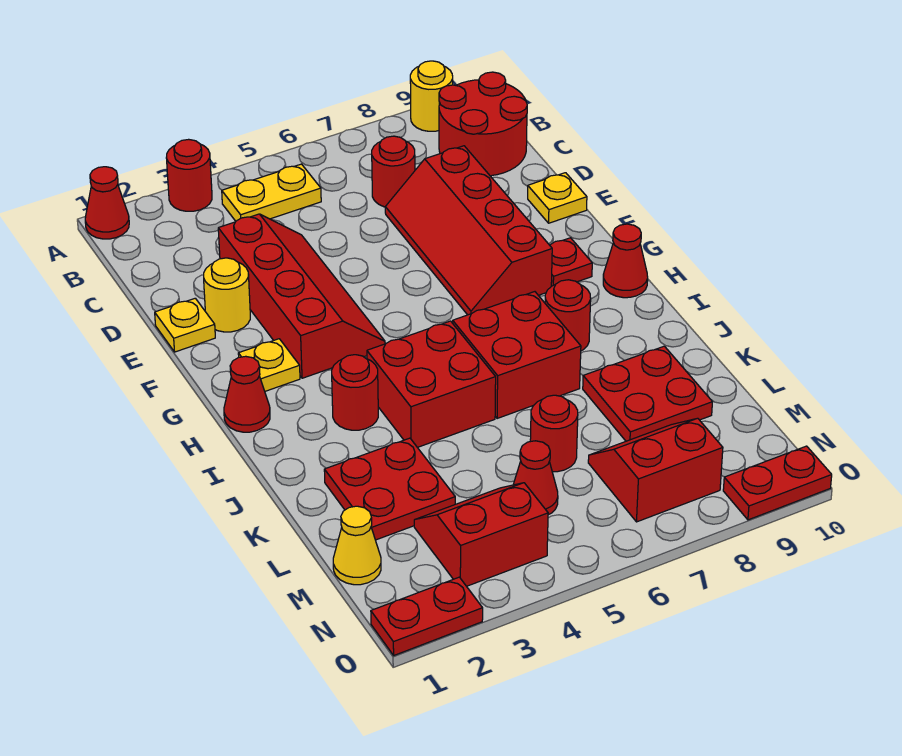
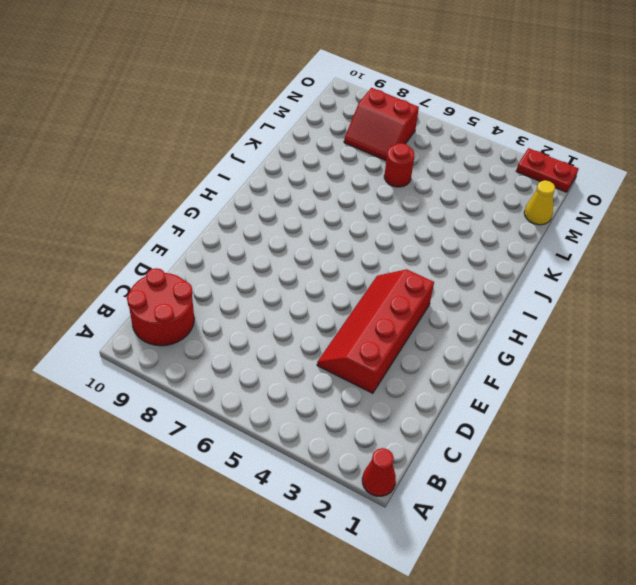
none -> red 1x1 round brick [166,139,212,211]
none -> yellow 1x1 round brick [410,61,453,131]
none -> yellow 1x2 plate [222,164,321,221]

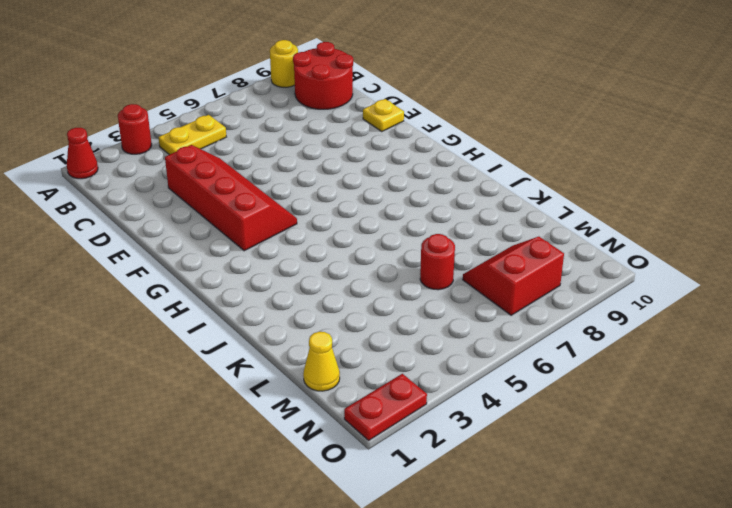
none -> red 1x1 round brick [372,136,415,207]
none -> red 2x4 slope [385,146,552,315]
none -> yellow 1x1 plate [155,298,215,352]

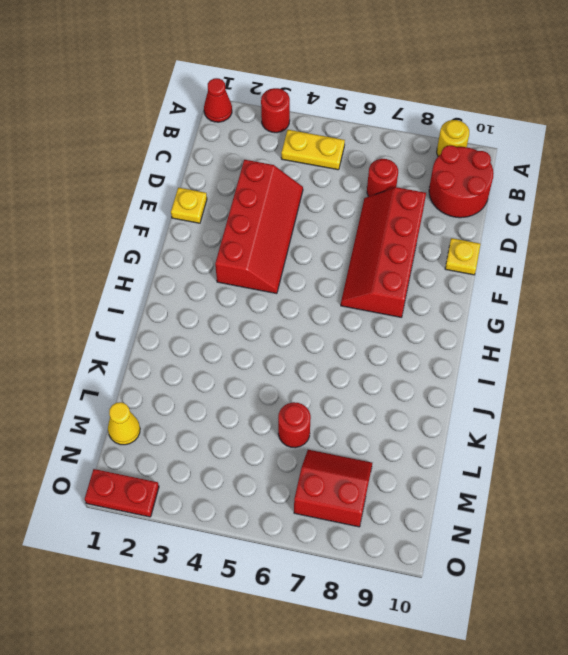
none -> yellow 1x1 round brick [204,258,250,332]
none -> yellow 1x1 plate [238,339,300,391]
none -> red 1x1 plate [550,238,592,286]

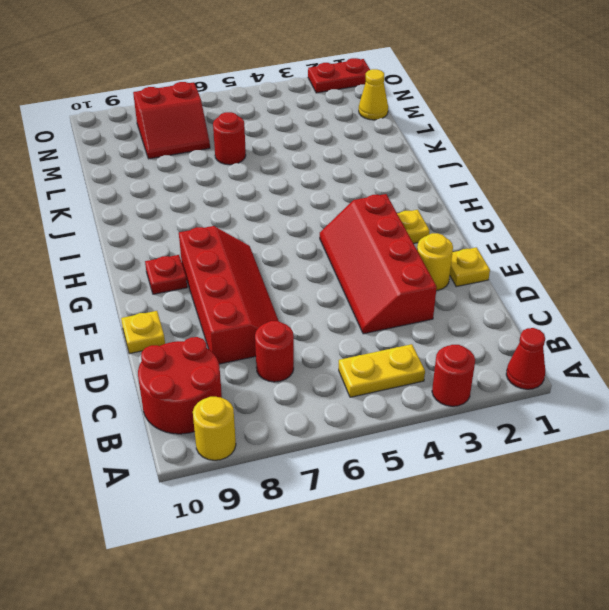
none -> red 1x1 cone [224,356,270,432]
none -> red 1x1 cone [603,224,648,298]
none -> red 1x1 round brick [332,355,378,430]

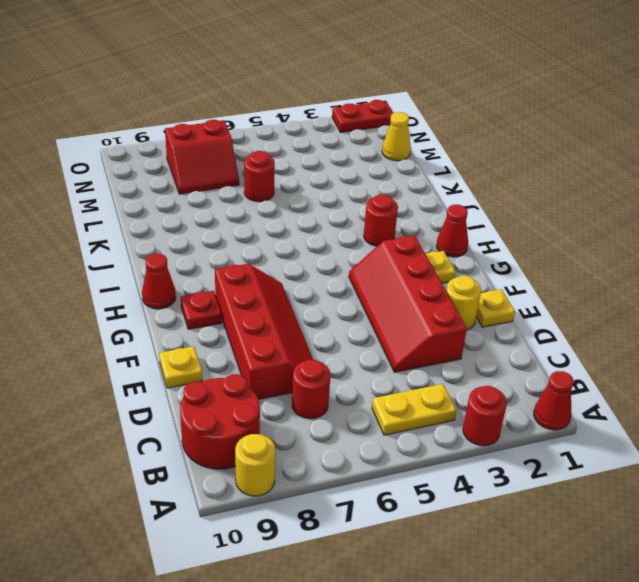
none -> red 2x2 brick [367,321,496,448]
none -> red 2x2 brick [453,292,581,418]
none -> red 1x1 round brick [545,280,591,351]

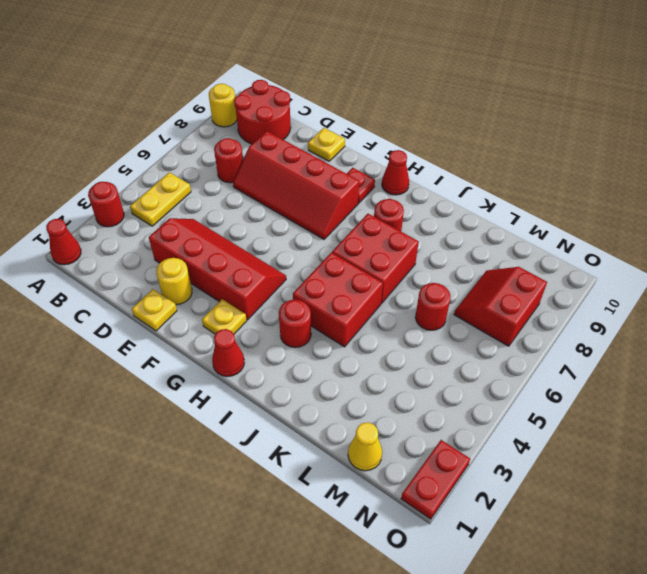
none -> red 2x2 plate [324,438,455,540]
none -> red 2x2 plate [583,346,712,441]
none -> red 2x2 slope [414,483,548,586]

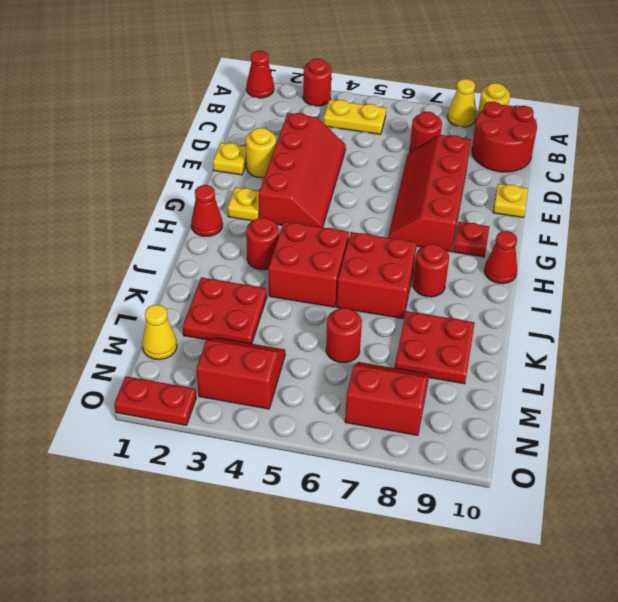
yellow 1x1 cone [448,79,476,127] -> none
none -> red 1x1 cone [513,441,558,515]
none -> red 1x2 plate [723,446,832,520]

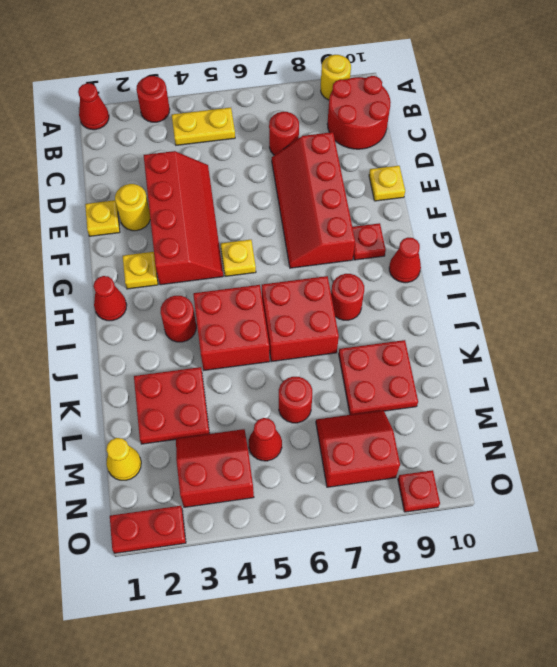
yellow 1x1 plate [221,240,256,276] -> none
red 1x1 plate [398,470,440,512] -> red 1x2 plate [723,446,832,520]

